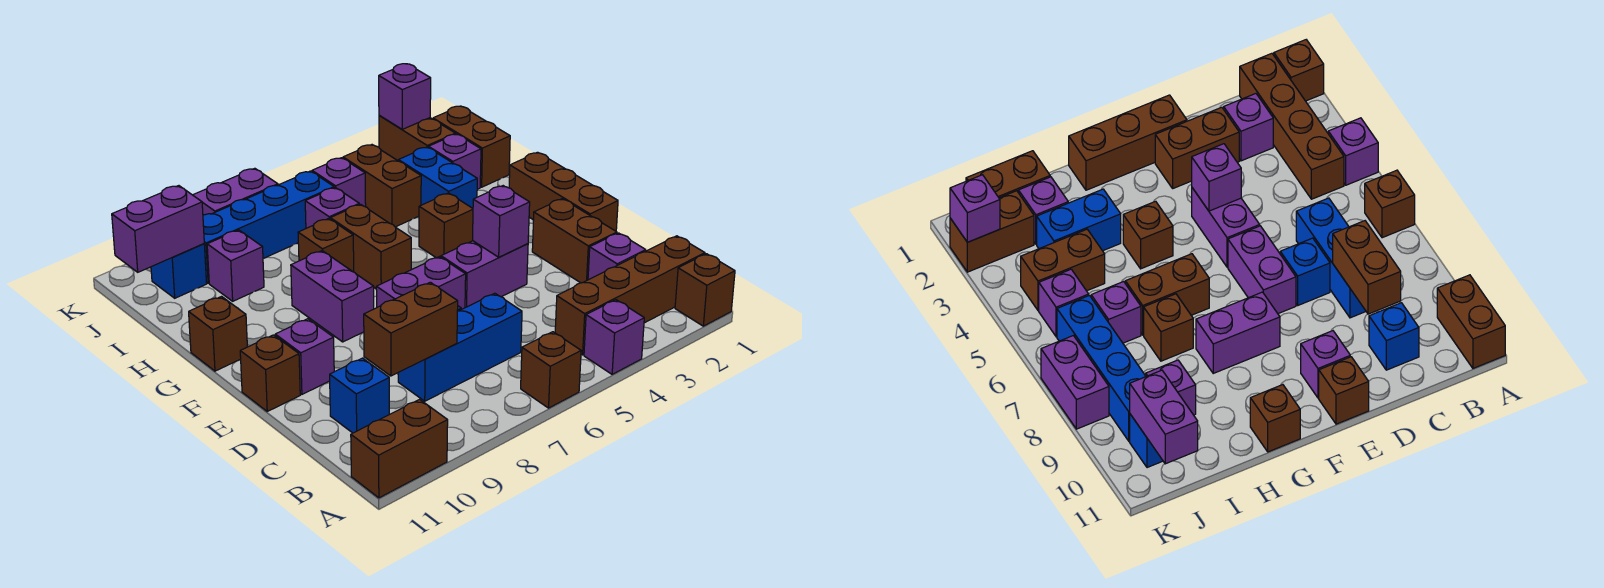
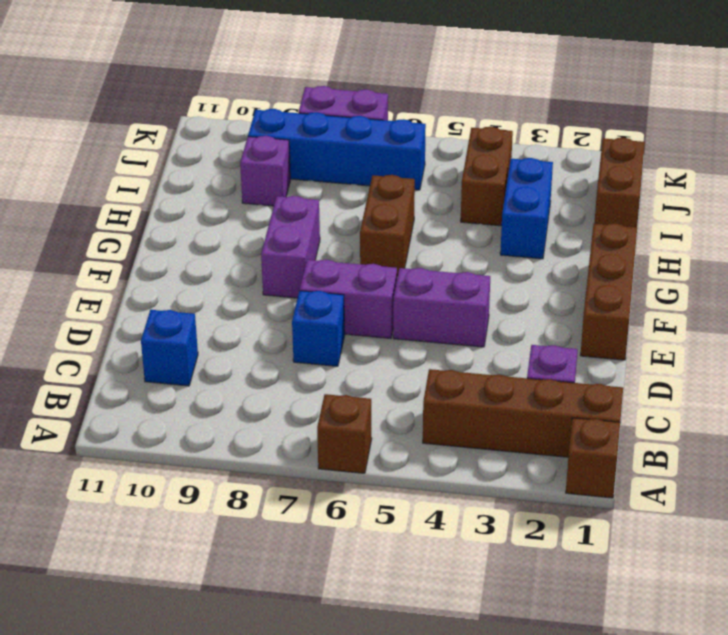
none -> purple 1x1 brick [584,300,644,374]
none -> brown 1x2 brick [351,400,448,498]
none -> blue 1x3 brick [398,293,522,401]
none -> brown 1x2 brick [532,199,617,283]

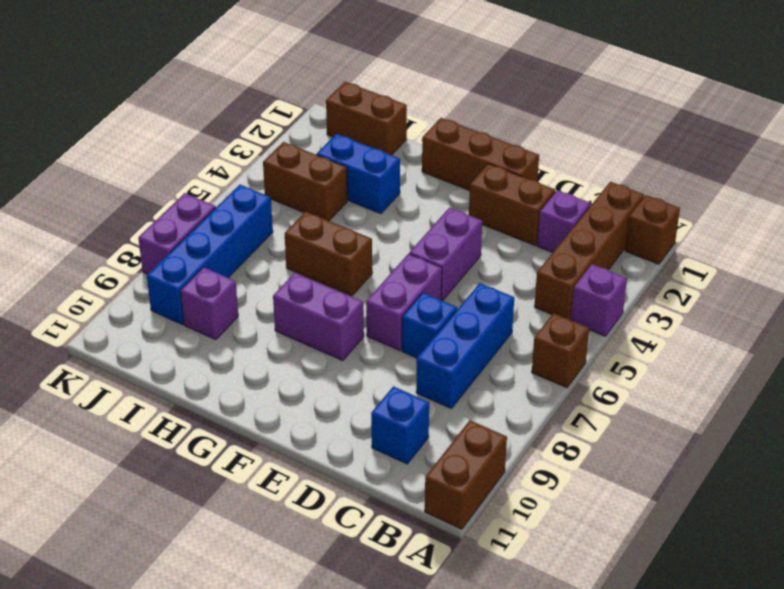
none -> purple 1x1 brick [275,319,334,394]
none -> brown 1x1 brick [240,335,300,411]
none -> brown 1x1 brick [419,193,473,258]
none -> brown 1x1 brick [189,297,247,371]

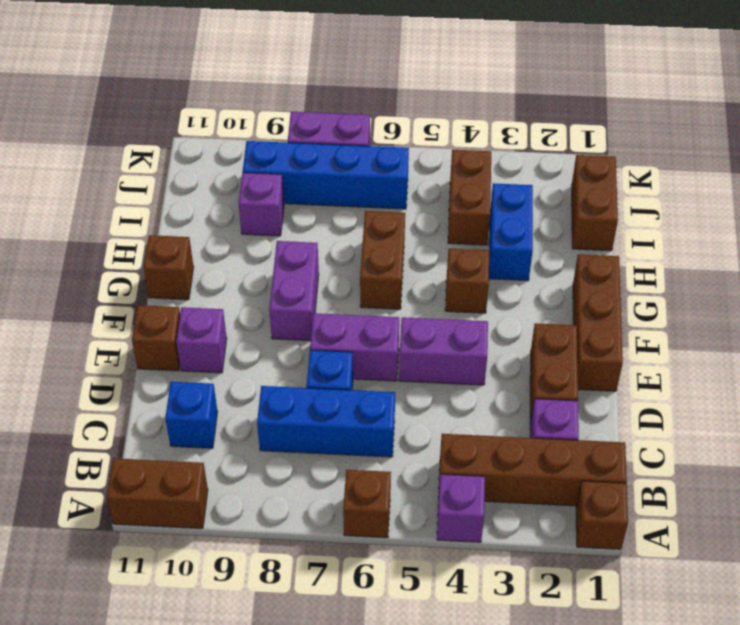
none -> brown 1x1 brick [298,219,354,272]
none -> purple 1x1 brick [429,134,481,189]
none -> purple 1x1 brick [305,187,359,228]
none -> brown 1x2 brick [379,116,455,161]

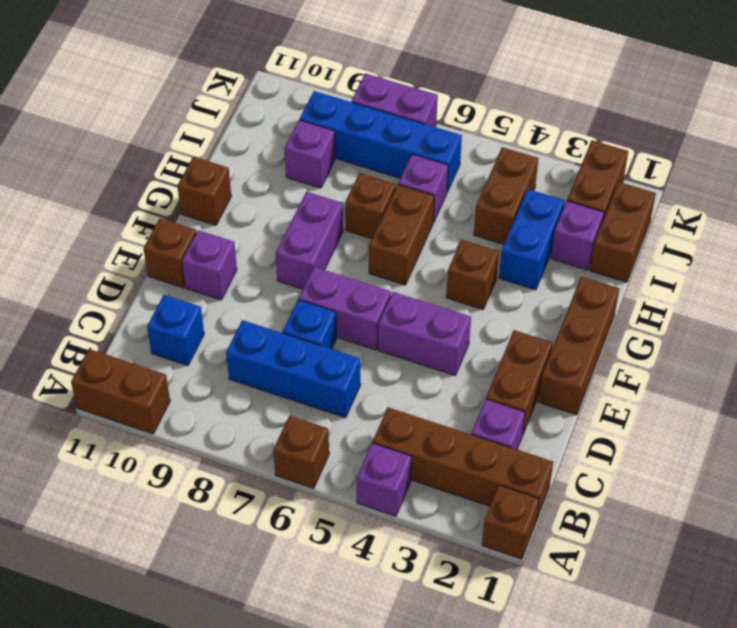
none -> purple 1x1 brick [312,158,366,207]
none -> blue 1x1 brick [151,244,207,298]
none -> brown 1x2 brick [364,282,458,376]
none -> purple 1x1 brick [473,186,530,257]

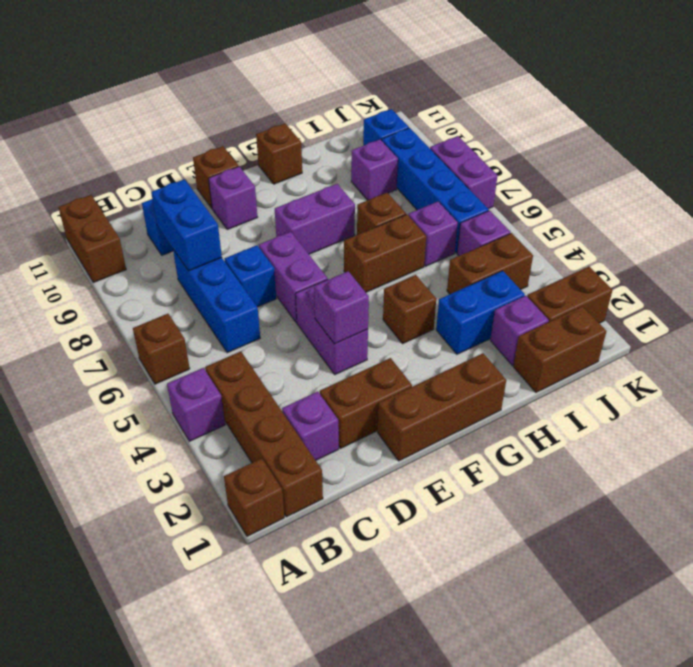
blue 1x2 brick [151,179,222,271] -> brown 1x2 brick [364,282,458,376]
none -> purple 1x2 brick [112,186,204,272]
none -> purple 1x1 brick [379,64,431,129]

